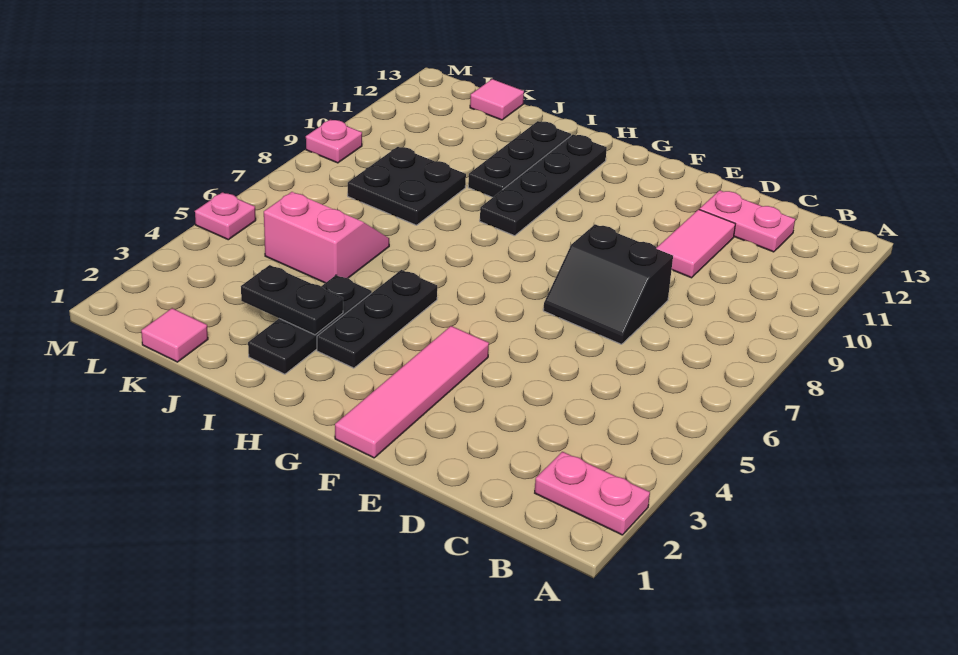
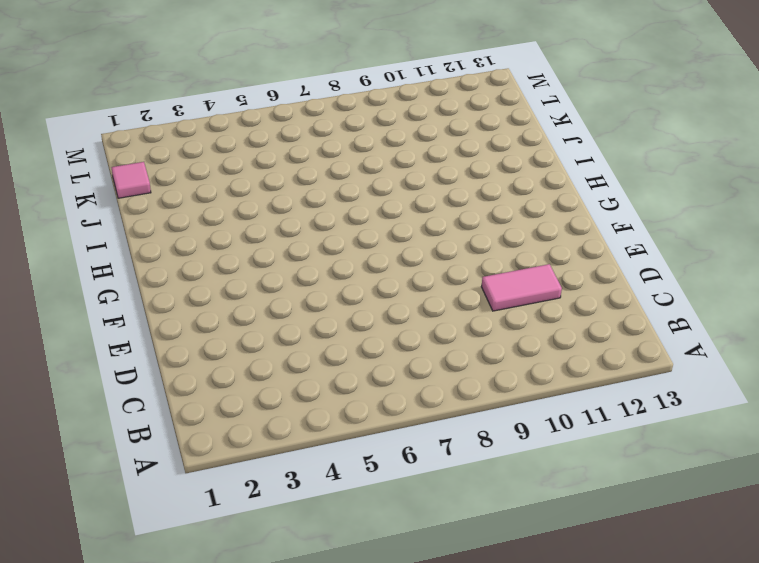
none -> pink 1x2 plate [535,452,650,535]
none -> pink 1x2 plate [700,190,795,252]
none -> black 2x2 slope [543,224,673,344]

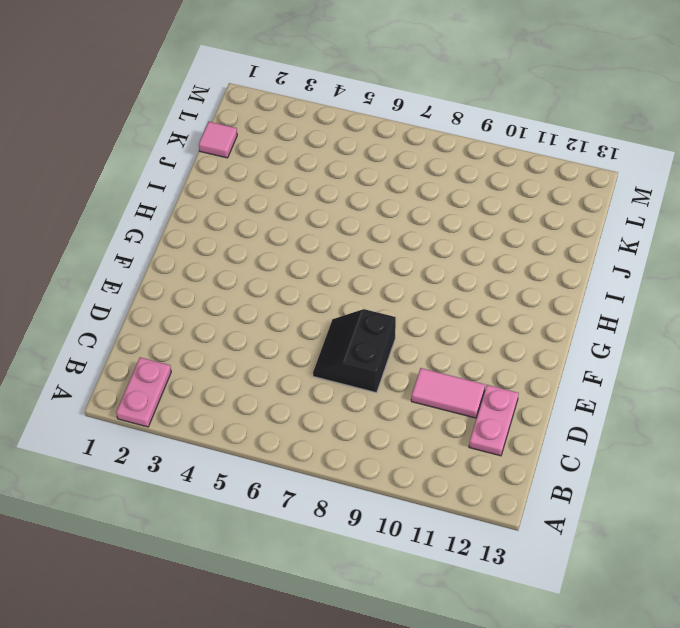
none -> pink 1x4 tile [335,326,489,458]
none -> black 1x3 plate [317,270,437,368]
none -> black 1x4 plate [480,135,607,236]

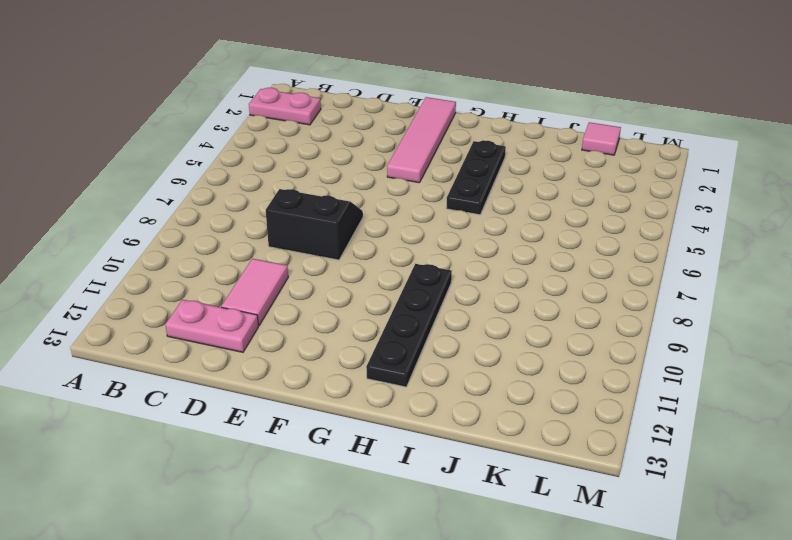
none -> black 1x3 plate [248,275,372,374]
none -> black 1x3 plate [468,121,571,197]
none -> pink 2x2 slope [264,192,389,283]

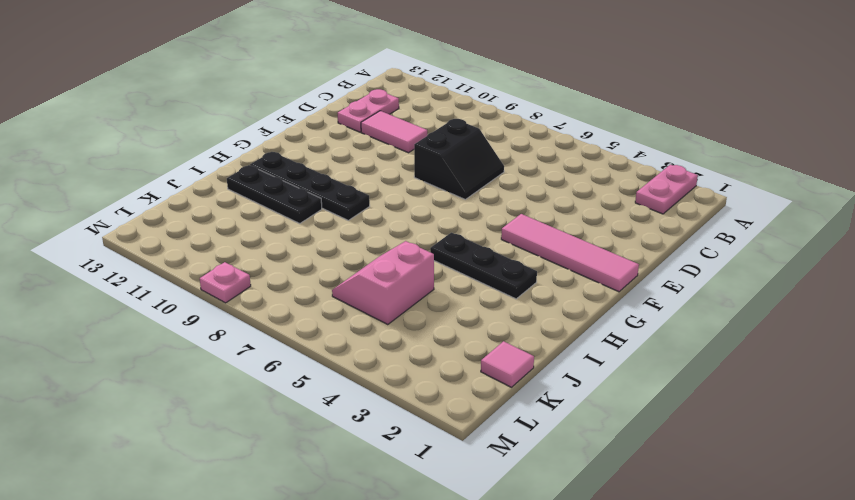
none -> black 1x3 plate [248,275,372,374]
none -> black 2x2 plate [348,147,466,225]
none -> pink 1x1 tile [470,79,524,120]

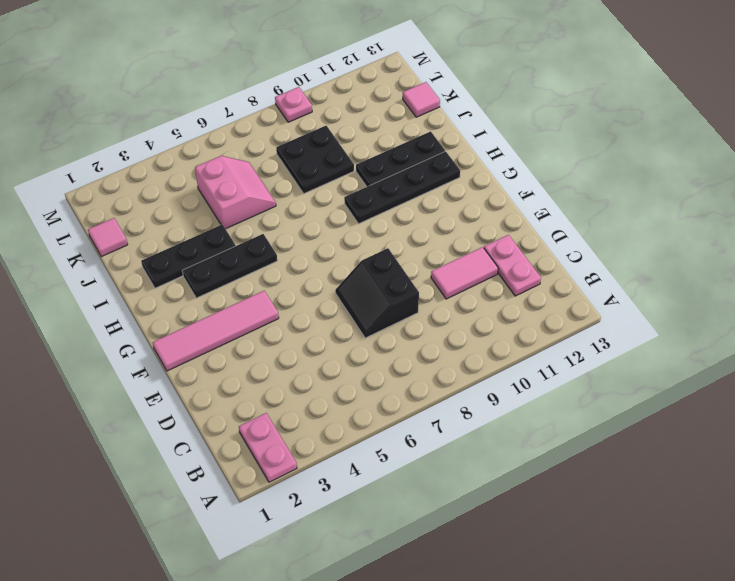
none -> pink 1x1 plate [195,192,256,240]
none -> black 1x2 plate [241,265,343,335]

